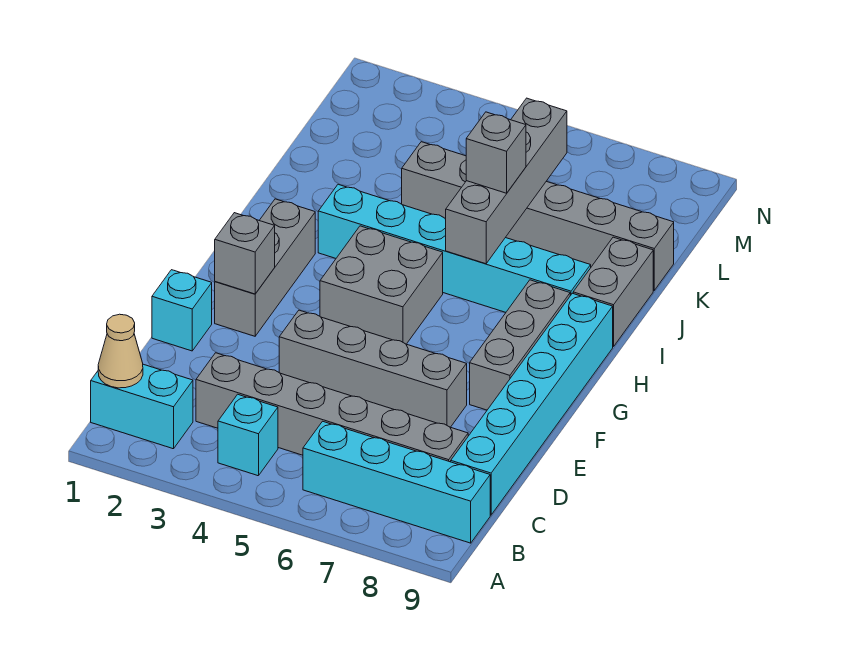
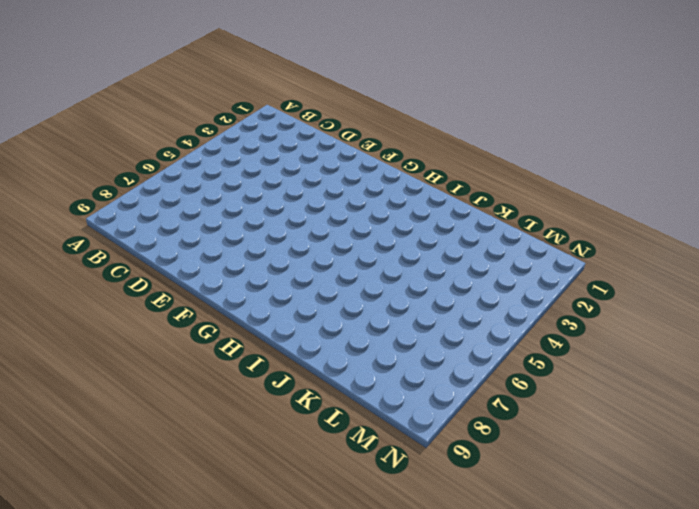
none -> cyan 1x2 brick [91,364,193,449]
none -> cyan 1x1 brick [218,394,278,476]
none -> cyan 1x4 brick [303,421,490,543]

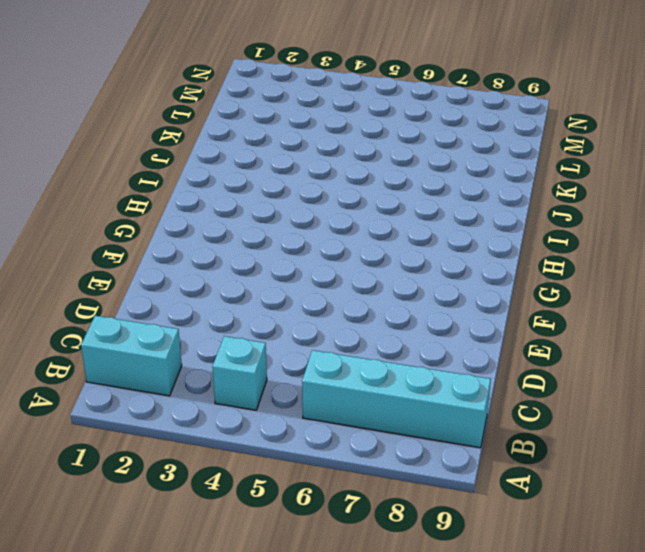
none -> grey 1x6 brick [196,353,468,462]
none -> cyan 1x6 brick [451,293,613,515]
none -> cyan 1x1 brick [152,270,212,351]

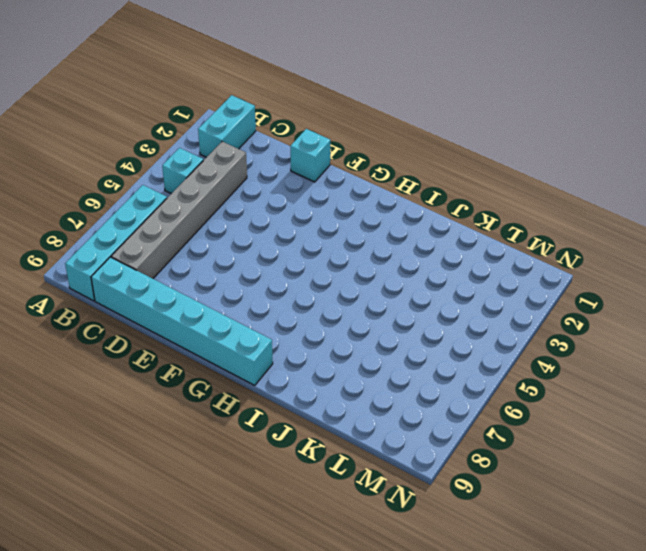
none -> grey 1x4 brick [279,310,467,427]
none -> grey 1x3 brick [215,199,315,336]
none -> grey 1x3 brick [470,280,570,410]

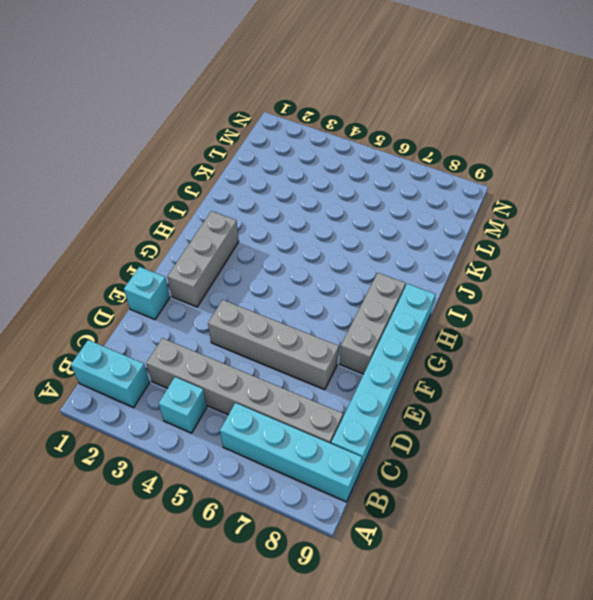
none -> grey 2x2 brick [320,226,443,344]
none -> cyan 1x6 brick [318,184,591,312]
none -> grey 1x2 brick [573,237,653,347]

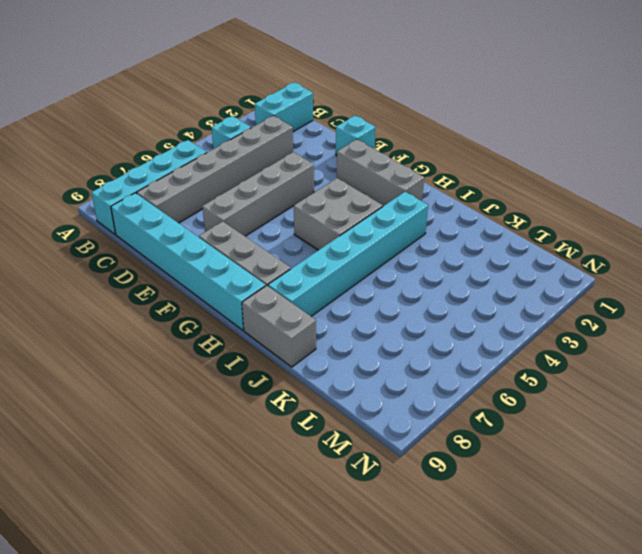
none -> grey 1x6 brick [402,142,674,290]
none -> tan 1x1 cone [98,314,143,388]
none -> grey 1x1 brick [215,213,275,294]

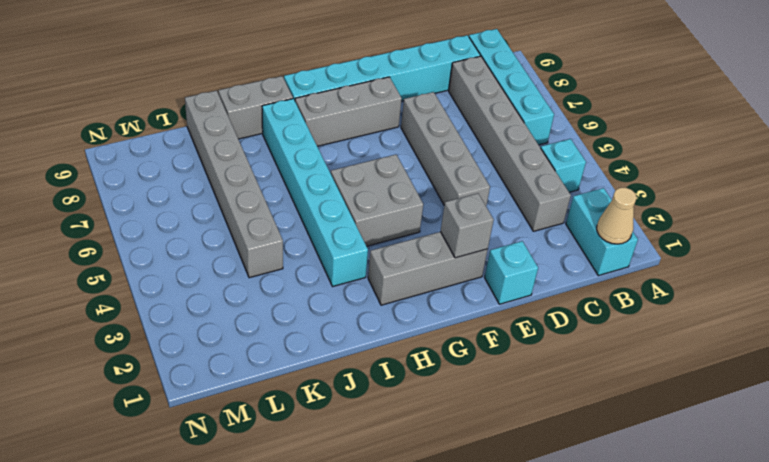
none -> grey 1x4 brick [446,98,567,264]
none -> grey 1x1 brick [466,112,526,193]

